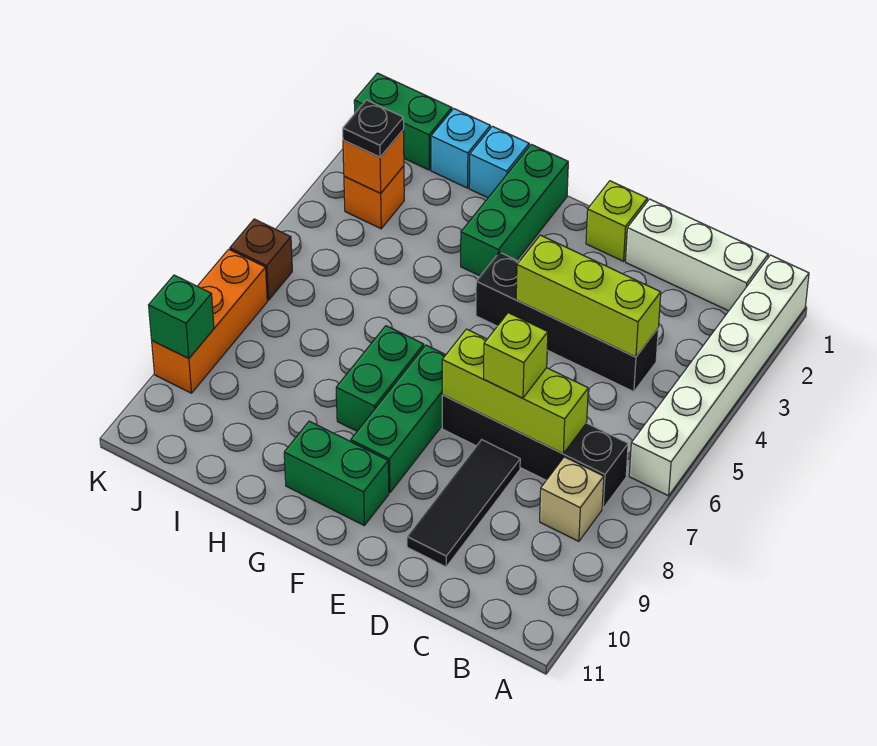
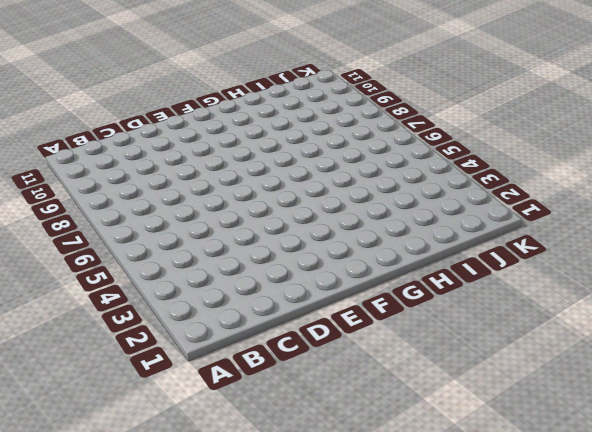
none -> white 1x6 brick [629,255,809,496]
none -> white 1x3 brick [626,199,768,311]
none -> black 1x4 brick [442,395,628,508]

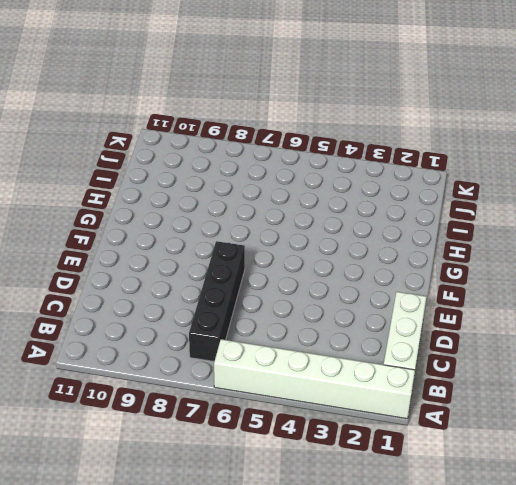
none -> tan 1x1 brick [540,457,604,541]
none -> black 1x4 brick [476,252,658,392]
none -> black 1x3 tile [407,440,520,567]

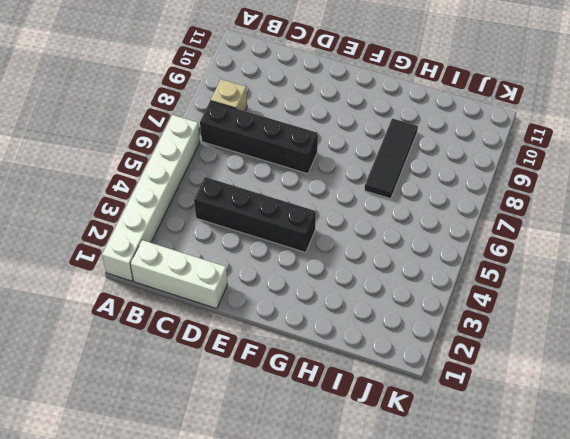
black 1x3 tile [364,118,418,199] -> black 1x3 tile moved to [407,440,520,567]
none -> lime 1x1 brick [586,181,647,261]
none -> green 1x3 brick [351,345,445,493]
none -> green 1x2 brick [284,421,389,525]

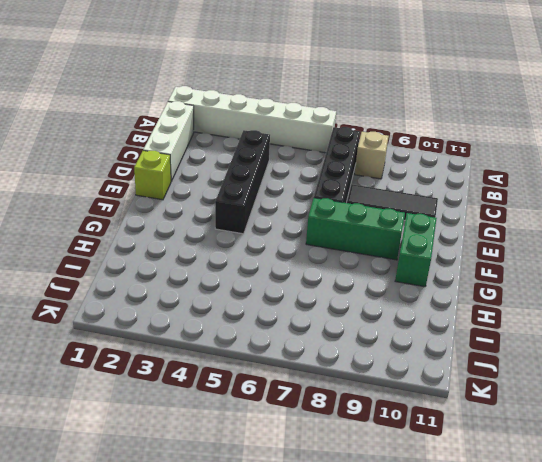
none -> green 1x3 brick [461,144,568,276]
none -> green 1x2 brick [336,326,424,431]
none -> cyan 1x1 brick [469,126,529,198]

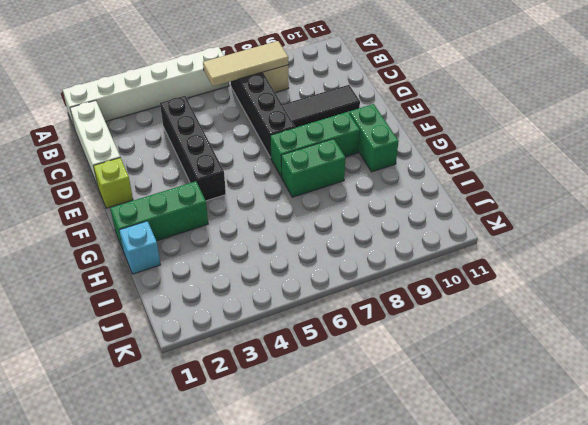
tan 1x3 tile [203,41,288,86] -> none
none -> cyan 1x1 brick [431,109,490,188]
none -> green 1x2 brick [354,73,452,170]
none -> orange 1x1 brick [344,166,404,229]

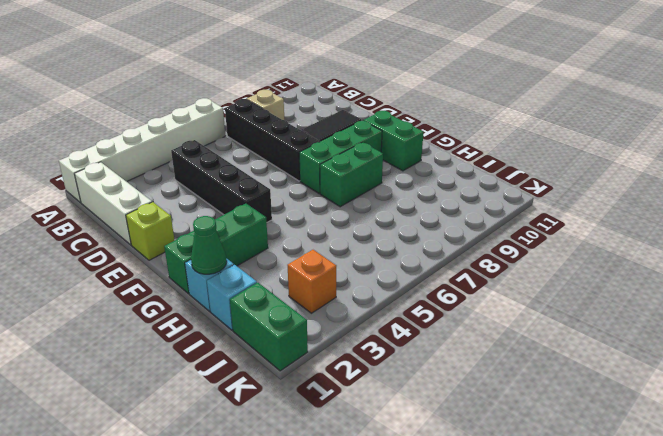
green 1x1 cone [191,216,227,274] -> none
none -> brown 1x1 brick [230,219,292,300]
none -> orange 1x3 brick [152,249,267,393]
none -> lime 1x3 brick [516,235,661,357]

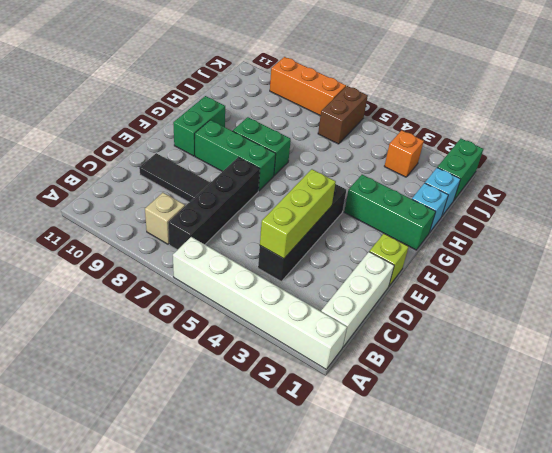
brown 1x2 brick [318,86,368,144] -> brown 1x1 brick [230,219,292,300]
none -> lime 1x3 brick [442,329,588,454]
none -> orange 1x1 brick [343,130,404,193]
none -> green 1x1 brick [149,275,214,359]

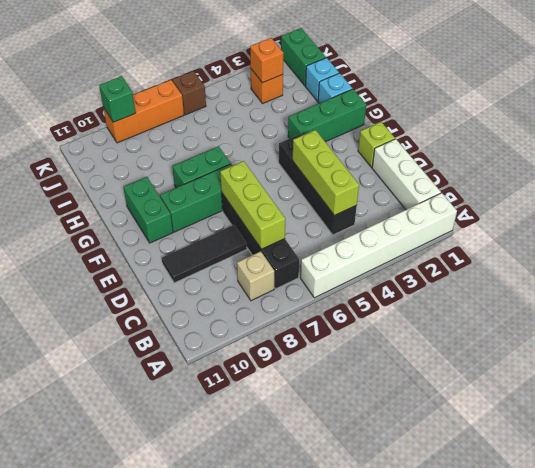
none -> lime 1x1 brick [484,313,548,398]
none -> black 1x1 plate [343,100,404,157]

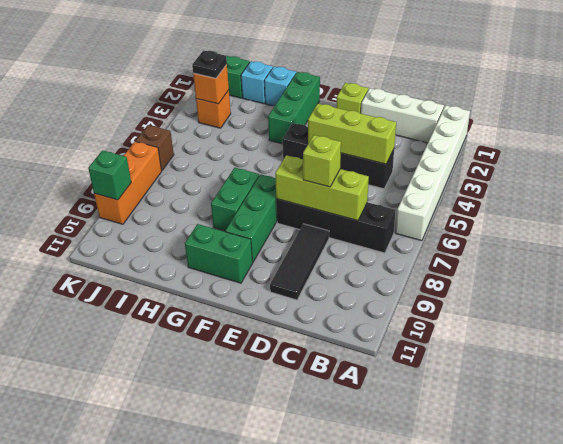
none -> tan 1x1 brick [540,457,604,541]

